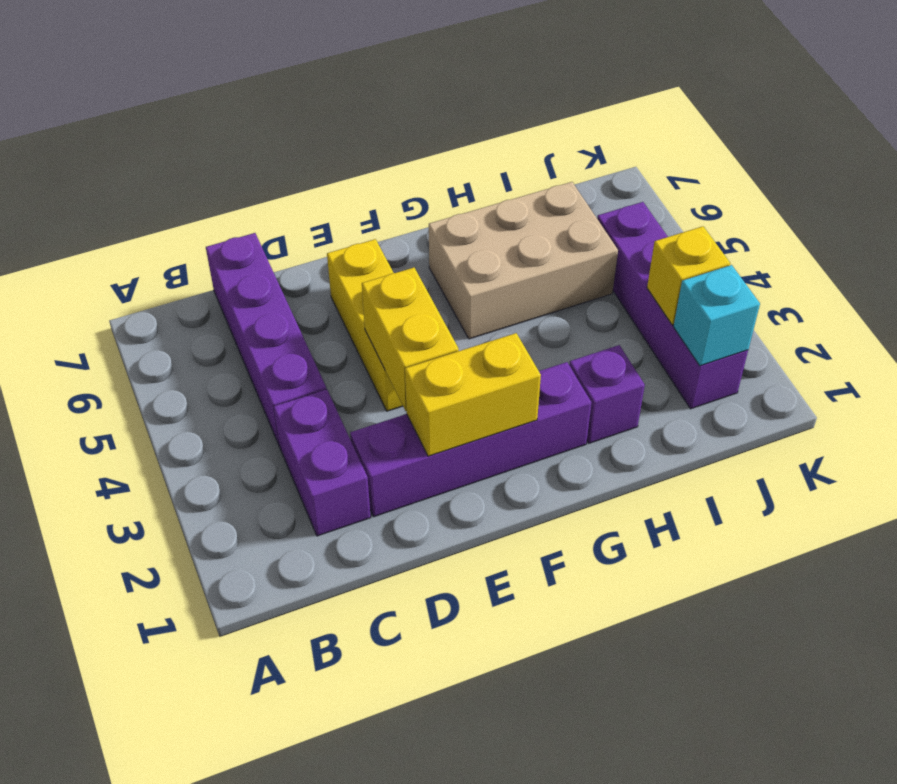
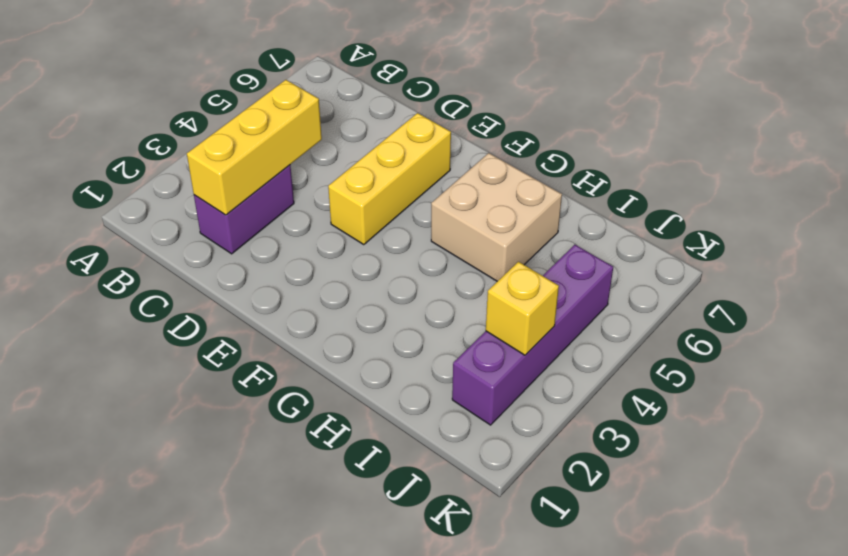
yellow 1x3 brick [187,80,322,215] -> none
tan 2x2 brick [431,153,562,281] -> tan 2x3 brick [429,182,618,339]
none -> purple 1x4 brick [206,233,326,446]
none -> purple 1x4 brick [350,362,591,517]

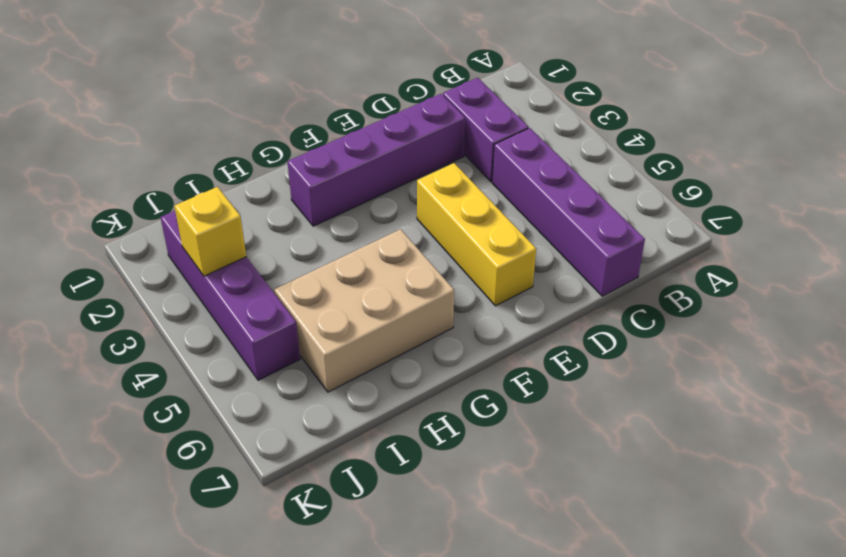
none -> purple 1x1 brick [569,345,645,443]
none -> yellow 1x2 brick [405,333,541,456]

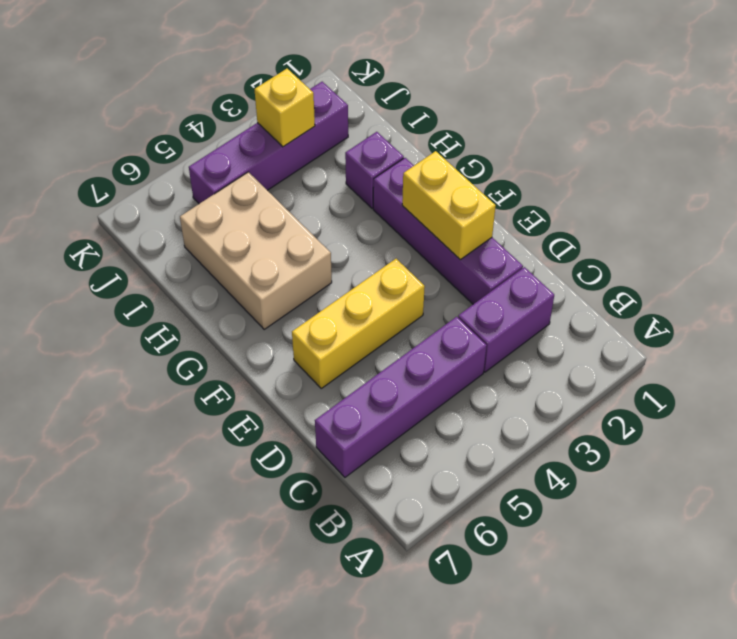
none -> yellow 1x2 brick [362,268,459,411]
none -> cyan 1x1 brick [674,265,760,366]

